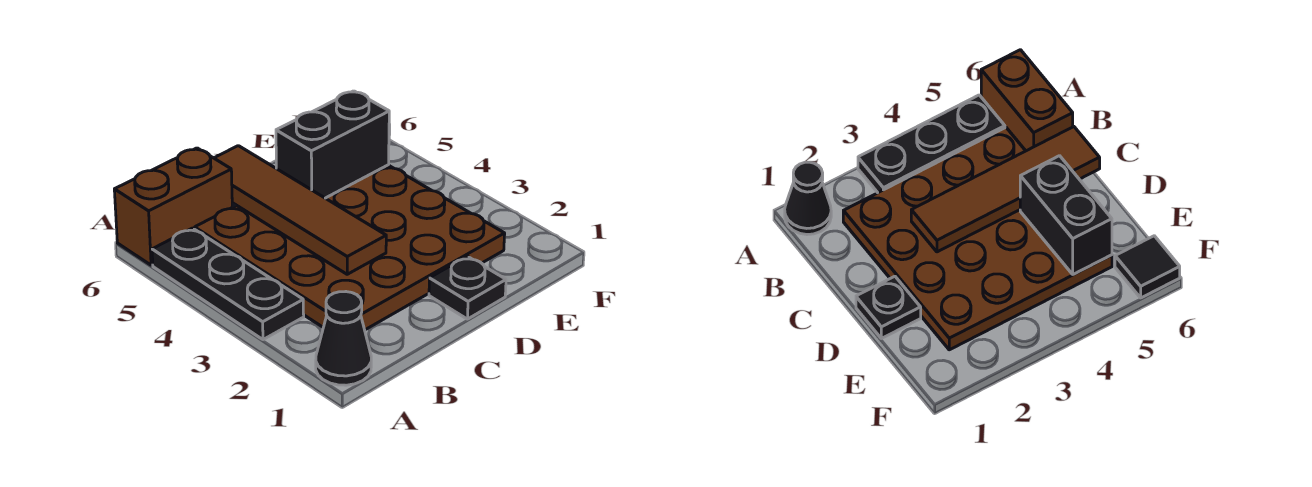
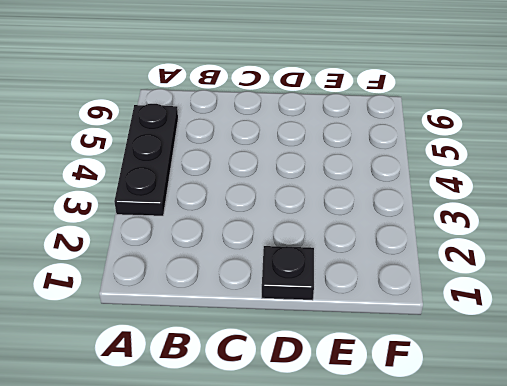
none -> black 1x1 cone [316,292,371,385]
none -> brown 1x2 brick [114,148,232,265]

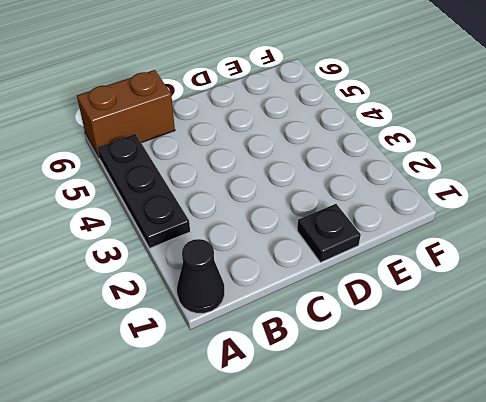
none -> brown 4x4 plate [195,165,505,330]
none -> black 1x1 tile [1115,236,1180,298]

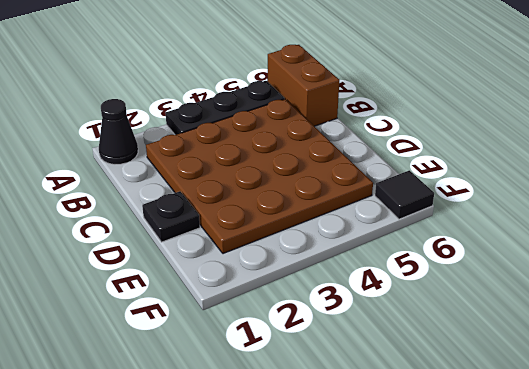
none -> brown 1x4 tile [214,146,386,274]
none -> black 1x2 brick [276,91,389,198]

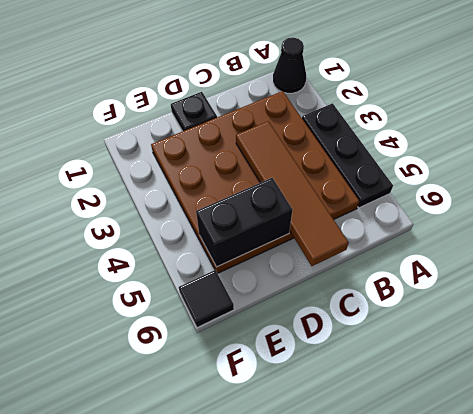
none -> brown 1x2 brick [114,148,232,265]

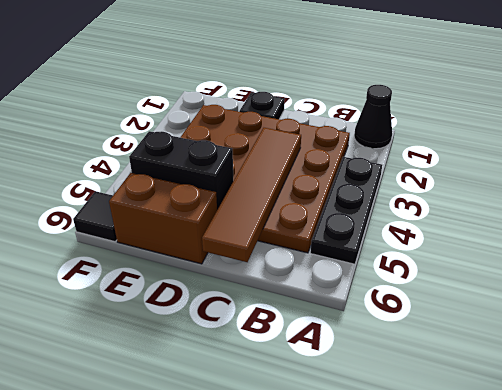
brown 1x2 brick [109,173,217,264] -> brown 1x2 brick moved to [114,148,232,265]

